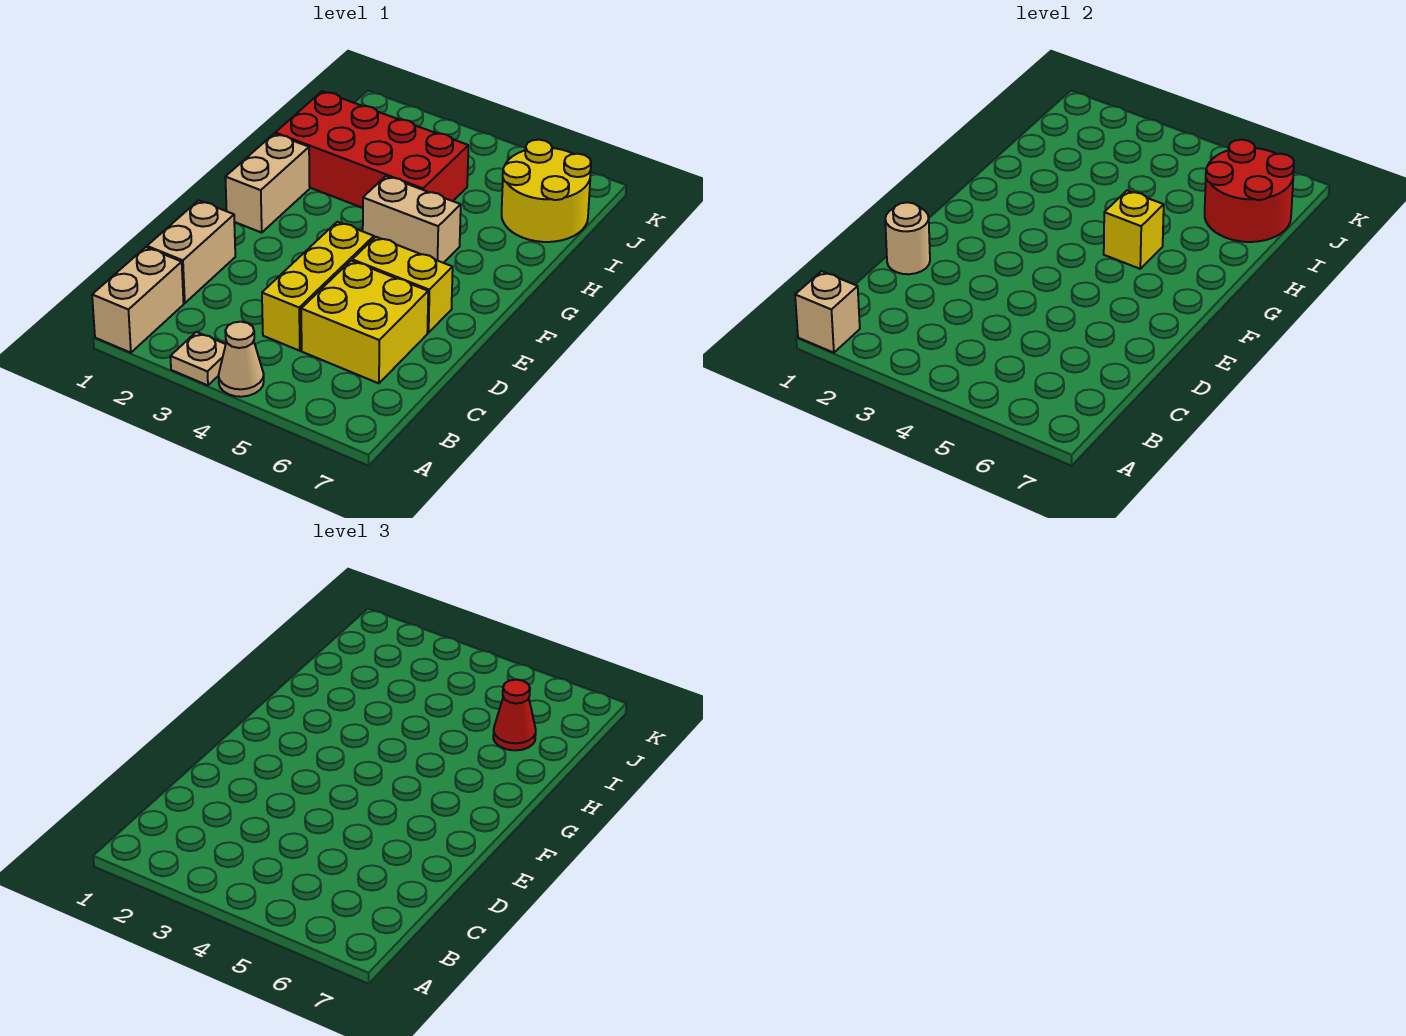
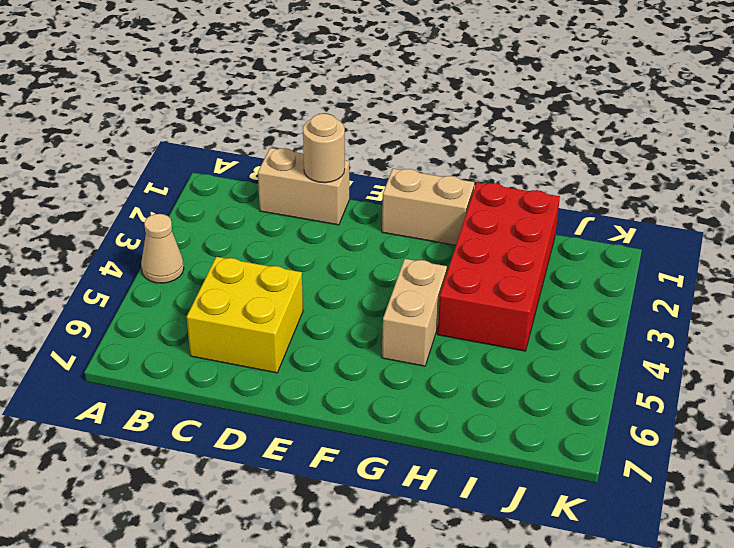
none -> tan 1x2 brick [92,247,184,353]
none -> tan 1x1 plate [170,332,226,385]
none -> yellow 1x3 brick [262,222,374,351]

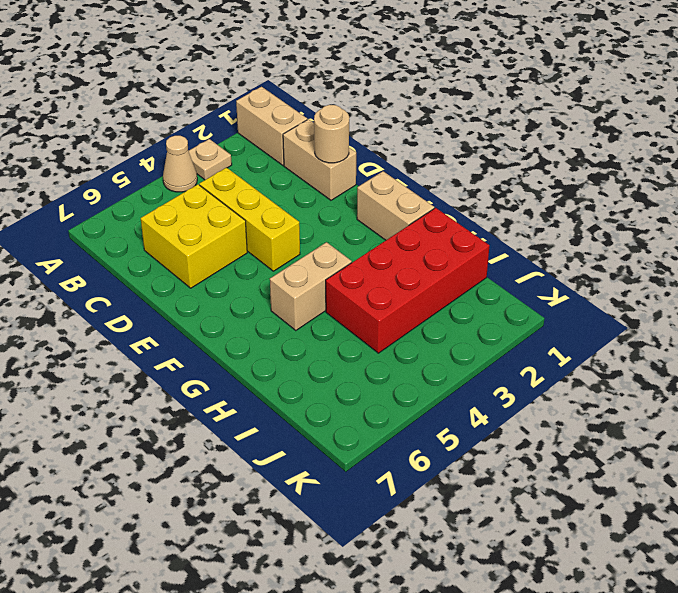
none -> yellow 1x2 brick [352,237,453,333]
none -> yellow 2x2 round brick [502,140,591,242]
none -> tan 1x1 brick [795,271,860,353]

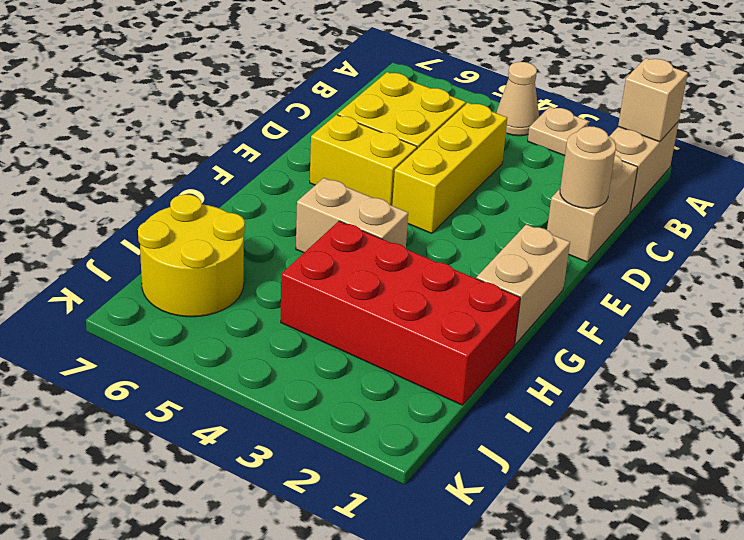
none -> yellow 1x1 brick [1104,191,1164,269]
none -> red 2x2 round brick [1205,140,1294,242]
none -> red 1x1 cone [493,680,536,750]

